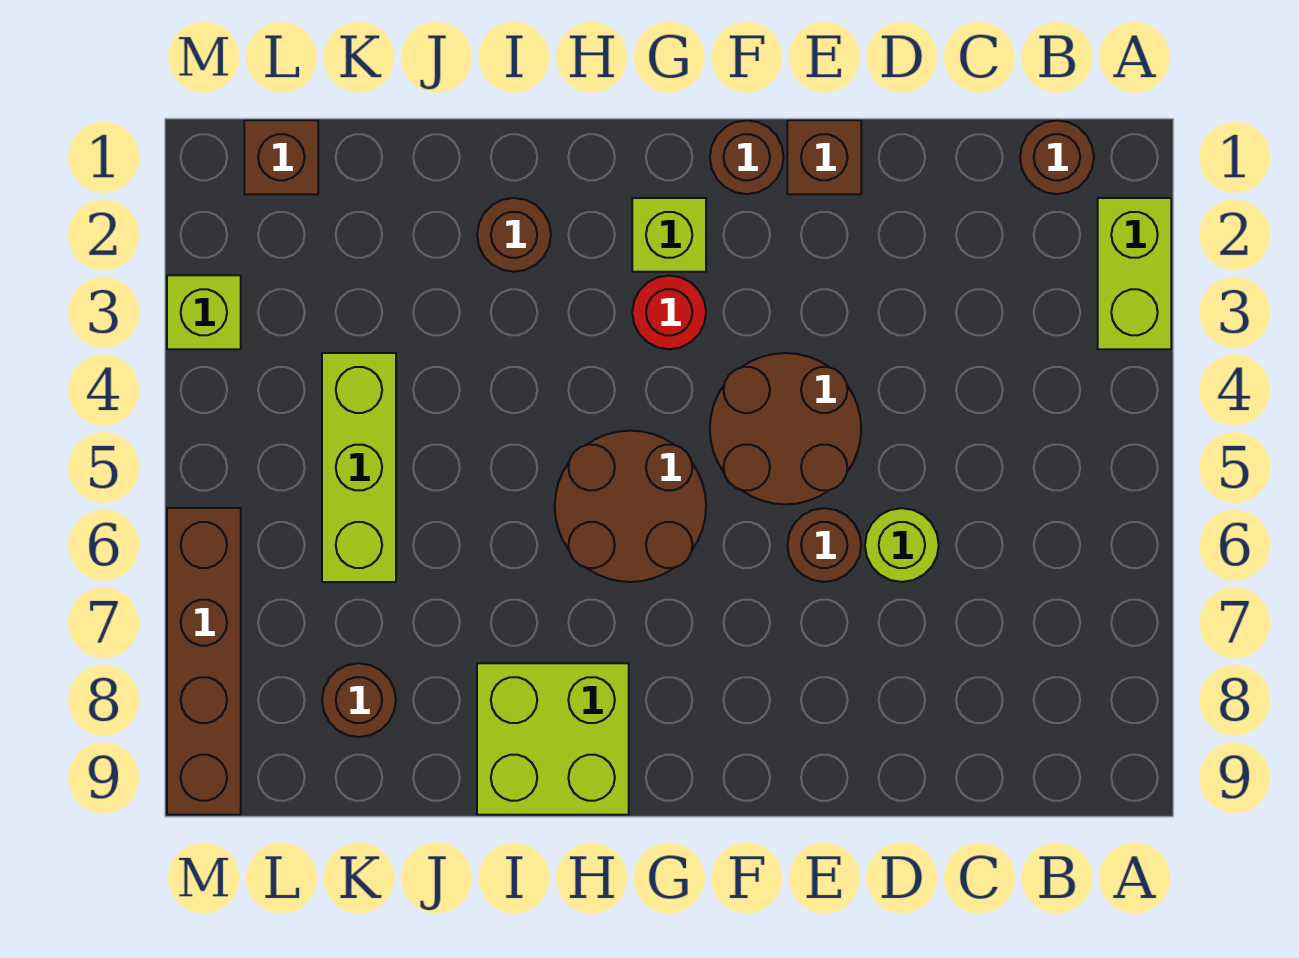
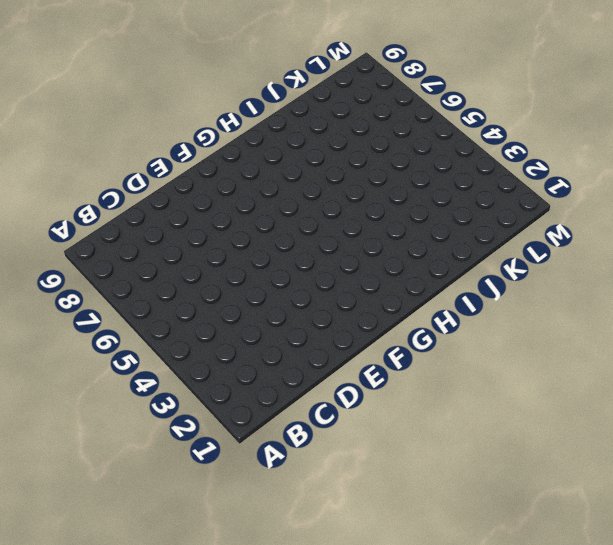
none -> lime 1x2 brick [1098,198,1171,349]
none -> brown 1x1 round brick [1020,120,1094,194]
none -> lime 1x1 round brick [865,508,939,582]

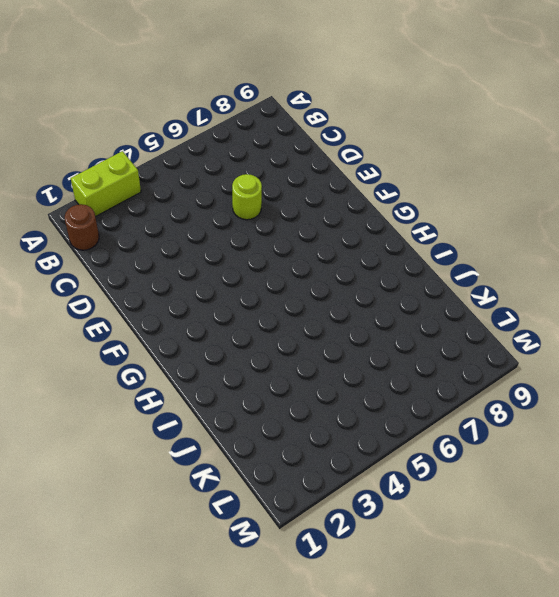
none -> brown 1x1 brick [787,120,861,194]
none -> brown 2x2 round brick [710,353,861,504]
none -> brown 1x1 round brick [787,508,861,582]

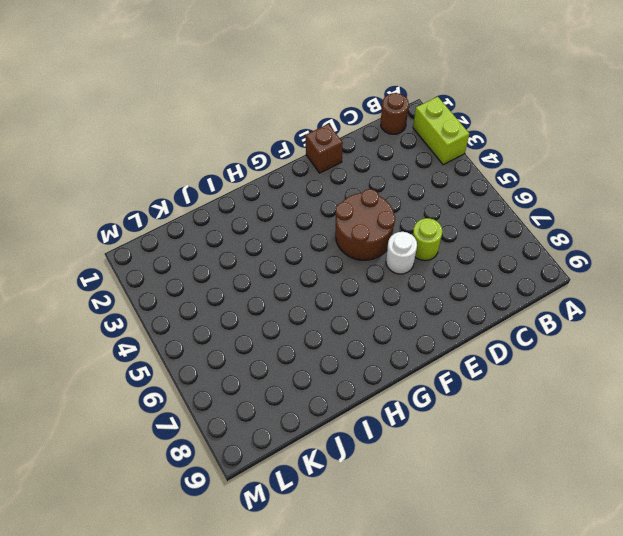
white 1x1 round brick [386,232,417,274] -> brown 1x1 round brick [787,508,861,582]
none -> brown 1x1 round brick [710,120,784,194]
none -> lime 1x1 brick [632,198,706,272]
none -> red 1x1 round brick [632,276,706,349]

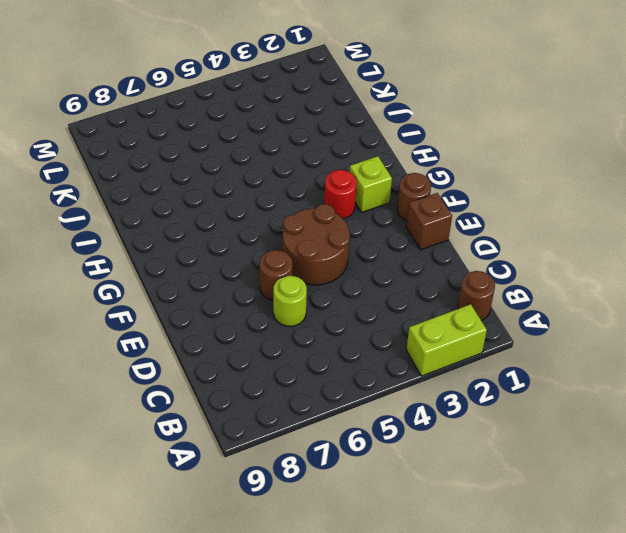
none -> brown 2x2 round brick [555,431,706,582]
none -> lime 2x2 brick [477,663,629,815]
none -> brown 1x1 round brick [477,198,551,272]

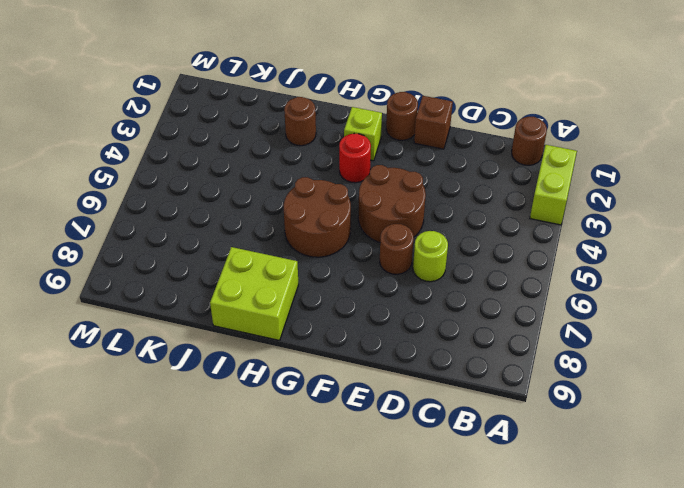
none -> lime 1x3 brick [322,353,396,582]
none -> brown 1x1 round brick [322,663,396,737]
none -> brown 1x1 brick [244,120,318,194]

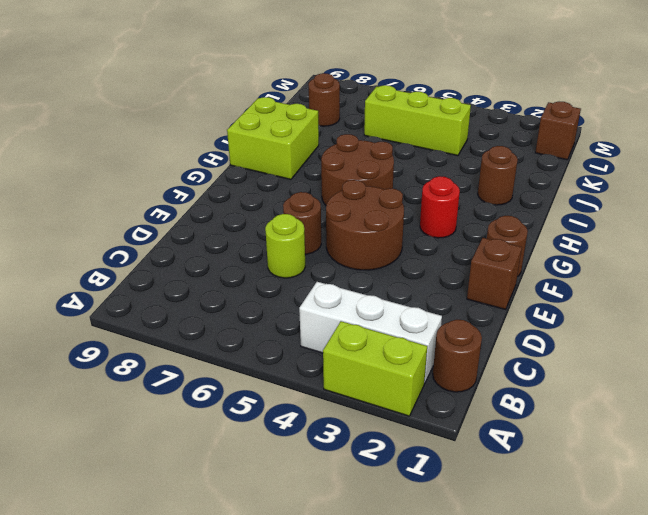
white 1x3 brick [299,282,442,384] -> none
none -> lime 1x1 brick [632,198,706,272]
none -> lime 1x1 brick [167,275,241,349]
none -> brown 1x4 brick [167,508,241,815]

